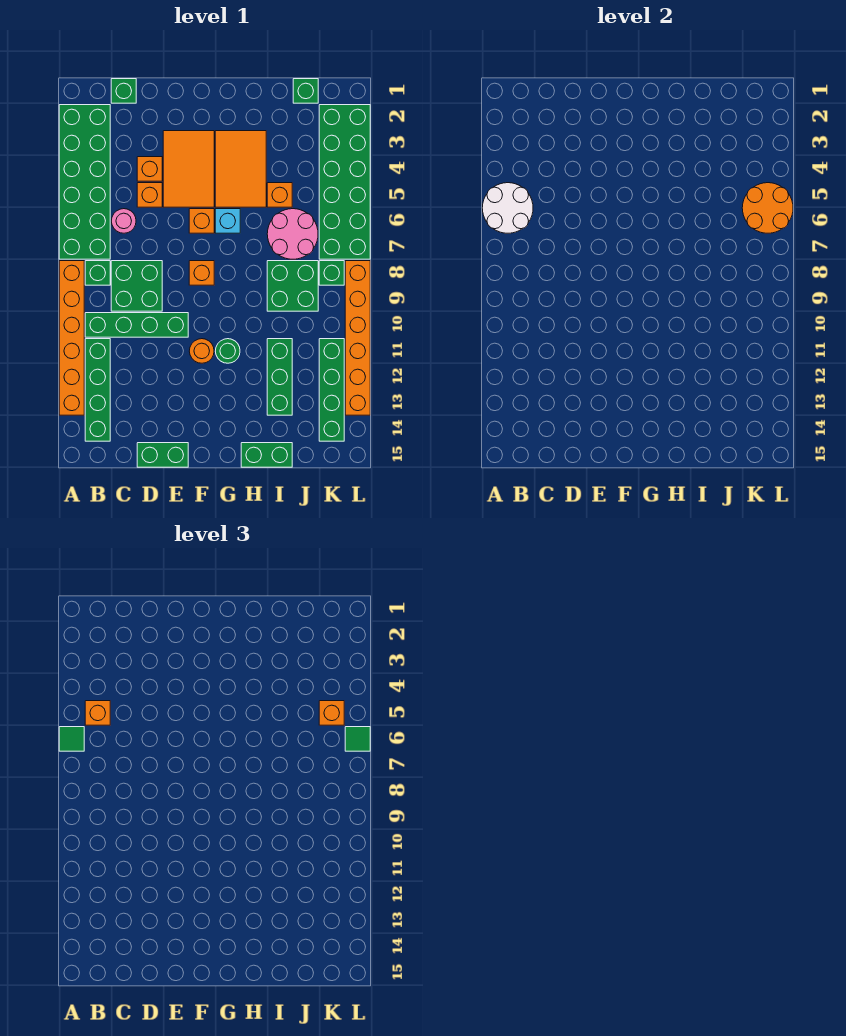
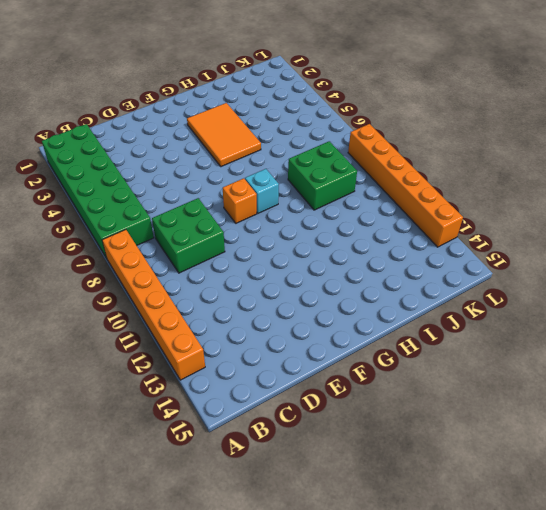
cyan 1x1 brick [245,169,279,213] -> cyan 1x1 brick moved to [215,209,240,233]
none -> green 1x1 brick [85,261,110,285]
none -> green 1x4 brick [85,313,188,337]
none -> green 1x4 brick [85,339,110,441]
none -> green 1x1 brick [111,79,136,103]

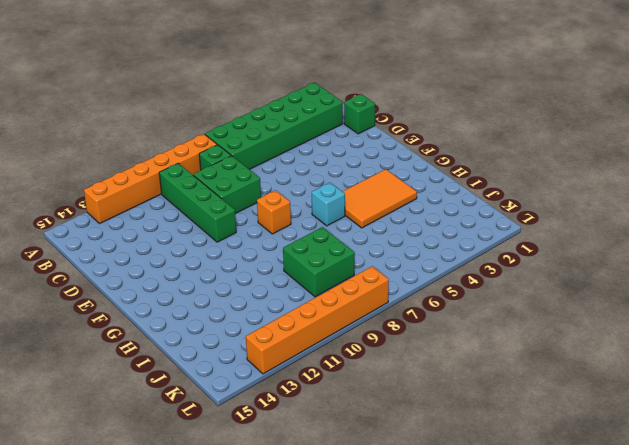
none -> green 1x4 brick [85,339,110,441]
none -> pink 1x1 round brick [111,209,136,233]
none -> orange 1x1 brick [137,157,162,181]
none -> orange 1x1 brick [137,183,162,207]

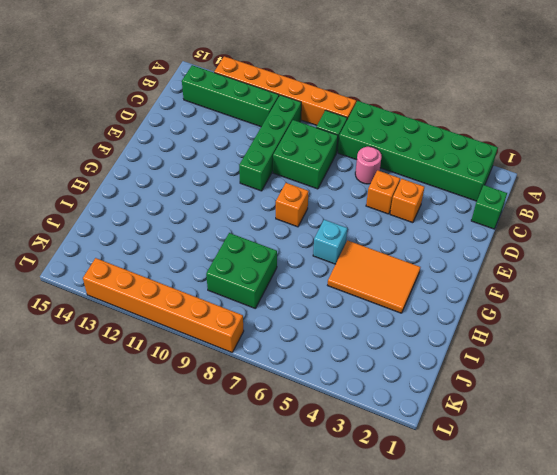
none -> green 1x2 brick [137,443,188,467]
none -> orange 2x3 tile [163,131,214,207]
none -> orange 1x1 brick [189,209,214,233]
none -> orange 1x1 round brick [189,339,214,363]

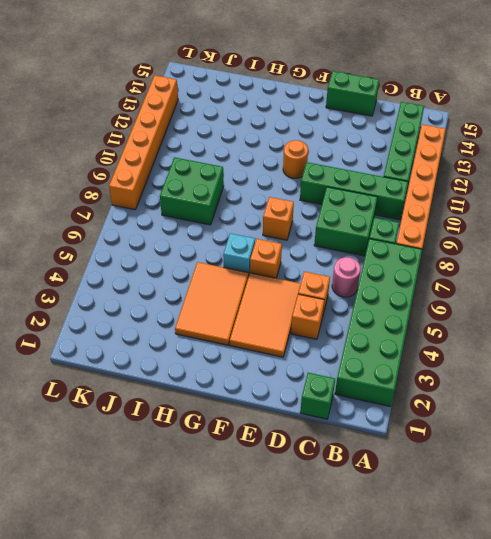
none -> green 1x1 round brick [215,339,240,363]
none -> green 1x2 brick [241,443,292,467]
none -> orange 1x1 brick [267,183,292,207]
none -> pink 2x2 round brick [267,209,318,259]

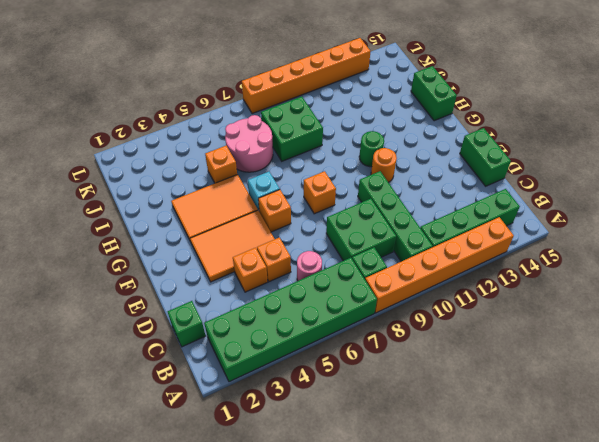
none -> green 1x3 brick [267,339,292,415]
none -> green 1x1 brick [293,79,318,103]
none -> green 2x6 brick [319,105,370,259]
none -> green 1x1 brick [319,261,344,285]

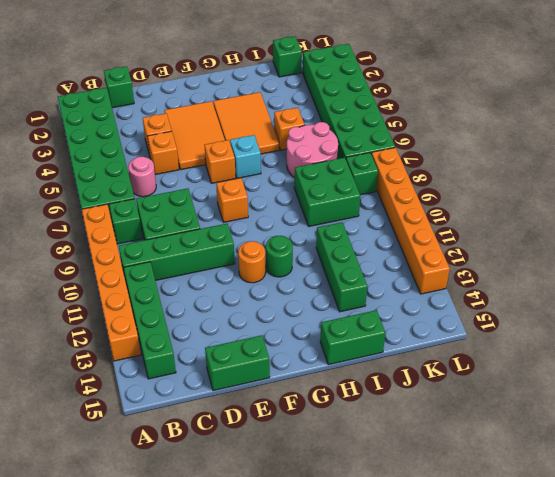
none -> green 1x4 brick [319,339,344,441]
none -> white 2x2 round brick [482,183,533,233]
none -> orange 2x2 round brick [742,183,793,233]
none -> green 1x1 tile [59,727,84,751]

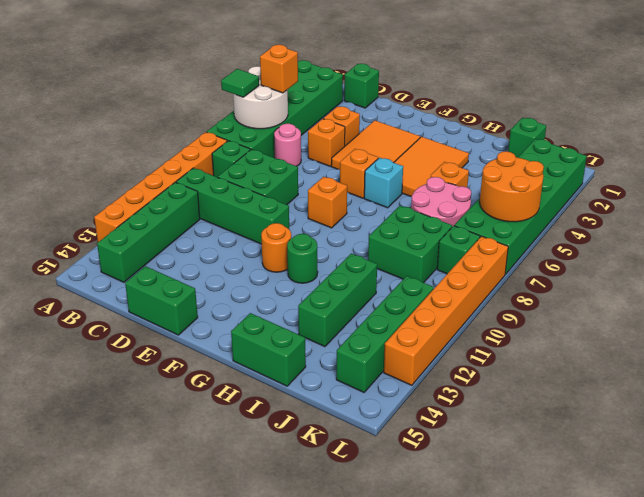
none -> orange 1x1 brick [319,701,344,725]
none -> green 1x1 tile [345,727,370,751]

